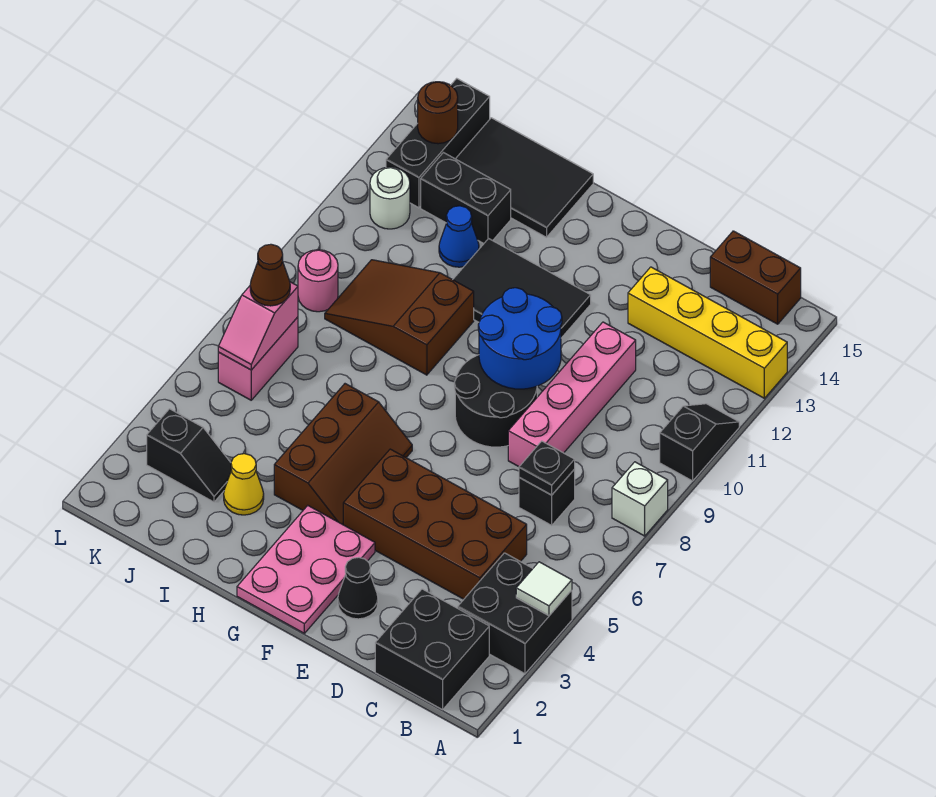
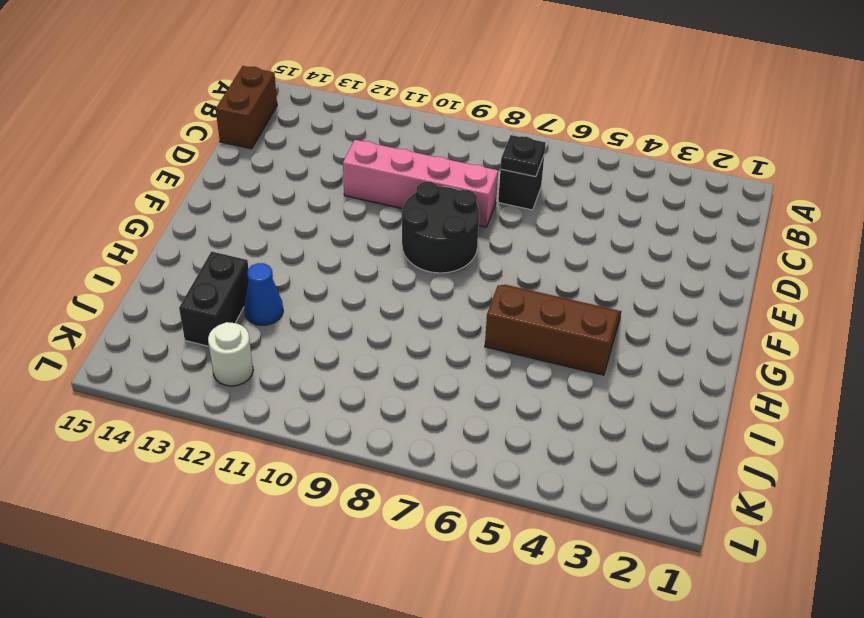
none -> black 2x2 brick [458,553,572,674]
none -> white 1x1 brick [612,462,668,536]
none -> black 1x2 slope [660,404,739,481]
none -> yellow 1x4 brick [628,267,787,398]

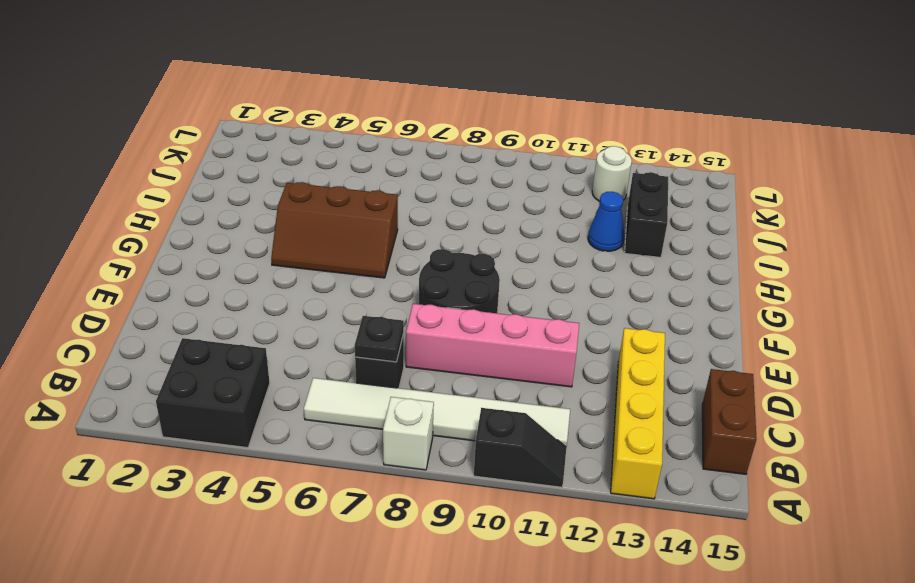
white 1x6 tile [304,378,570,447] -> none
none -> black 2x2 brick [375,589,489,710]
none -> brown 2x4 brick [343,449,527,599]
none -> black 1x1 cone [338,557,378,619]
none -> pink 2x3 plate [237,506,375,633]

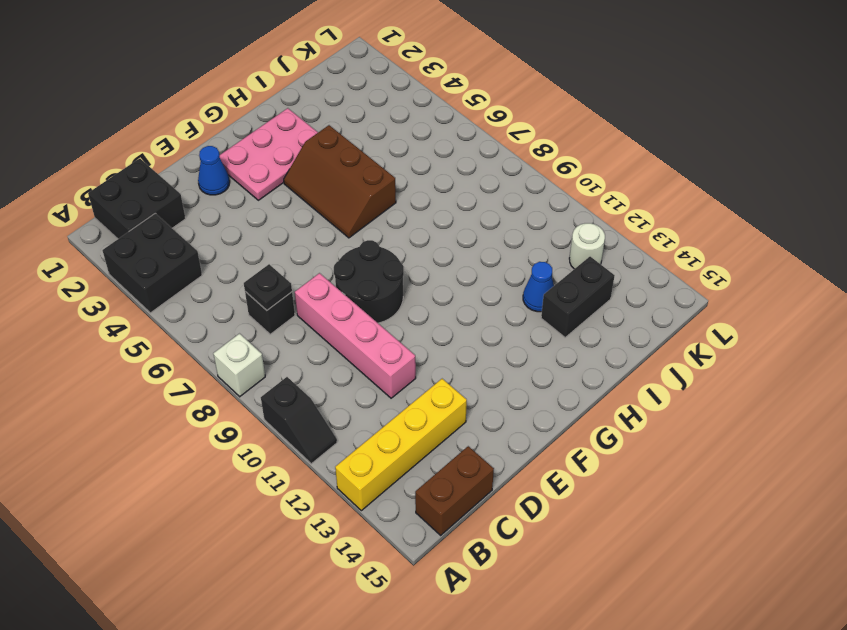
blue 1x1 cone [198,146,230,195] -> black 1x1 cone [338,557,378,619]
pink 2x3 plate [220,108,318,200] -> pink 2x3 plate turned to [237,506,375,633]
none -> brown 2x4 brick [343,449,527,599]
none -> black 2x3 tile [453,239,591,338]
none -> brown 2x3 slope [325,260,474,375]
none -> black 2x3 tile [456,118,593,237]

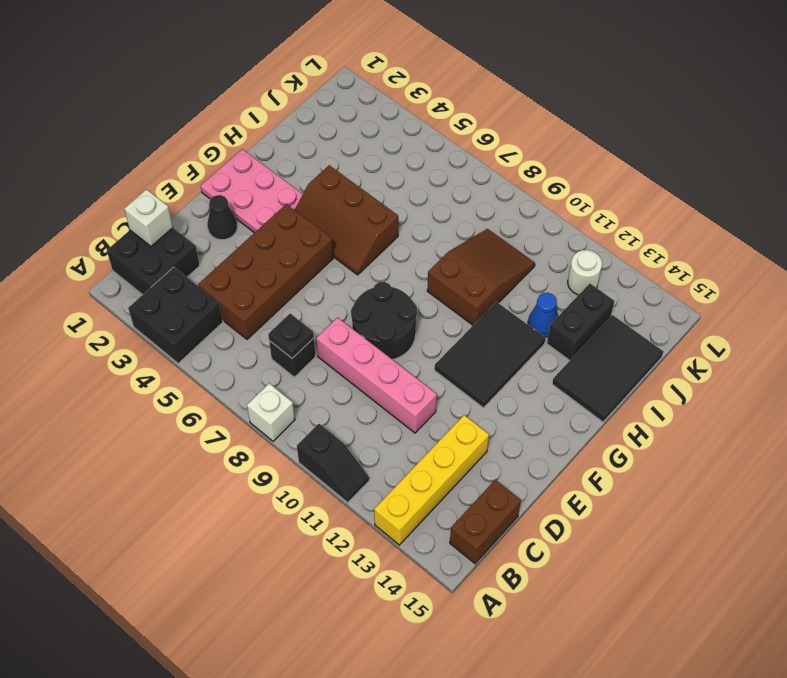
white 1x1 brick [124,189,173,246] -> none
none -> yellow 1x1 cone [224,454,264,515]
none -> black 1x2 slope [147,409,231,502]
none -> pink 1x2 brick [218,317,298,400]
none -> pink 1x1 round brick [298,250,338,312]

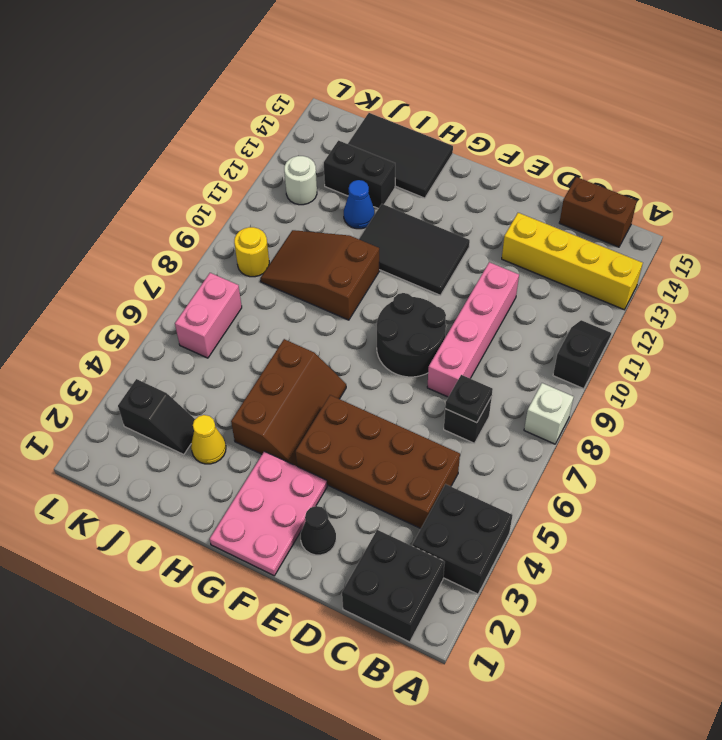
yellow 1x1 round brick [234,227,269,277] -> pink 1x1 round brick [298,250,338,312]
none -> black 1x3 brick [386,78,490,208]
none -> white 1x1 tile [516,562,572,616]
none -> blue 2x2 round brick [478,288,562,389]
none -> pink 1x2 slope [218,282,298,370]

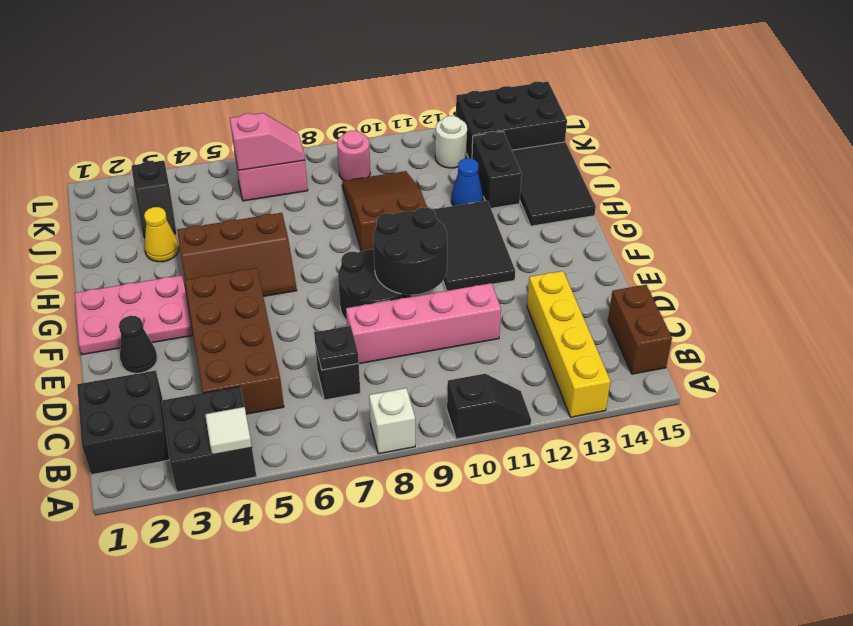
black 2x2 round brick [373,207,447,295] -> blue 2x2 round brick [478,288,562,389]
pink 1x2 slope [230,113,305,170] -> pink 1x2 slope turned to [218,282,298,370]
black 2x3 brick [456,82,567,159] -> black 1x3 brick [386,78,490,208]
none -> brown 1x1 round brick [418,82,458,144]
none -> brown 1x1 cone [250,244,290,306]

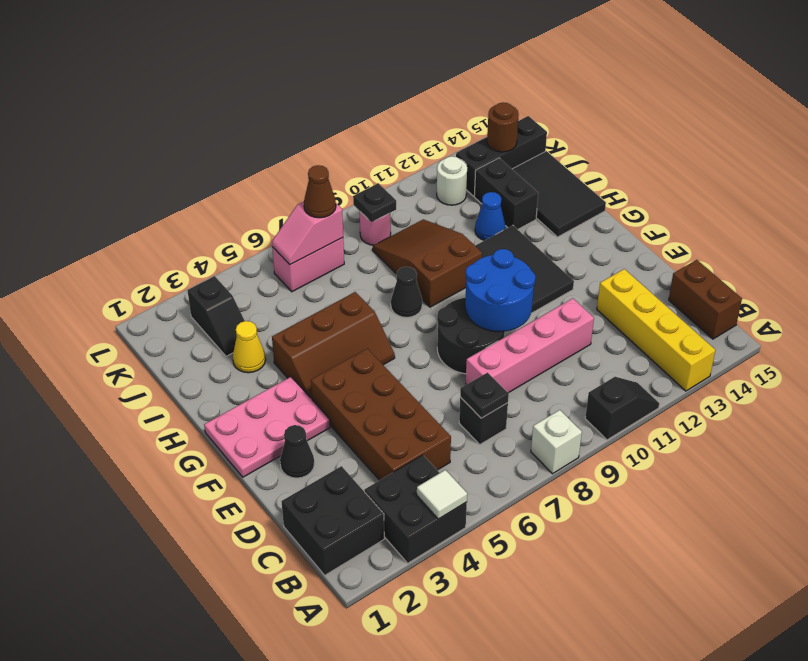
black 1x1 cone [391,267,422,317] -> none
black 1x1 plate [353,183,396,222] -> none

